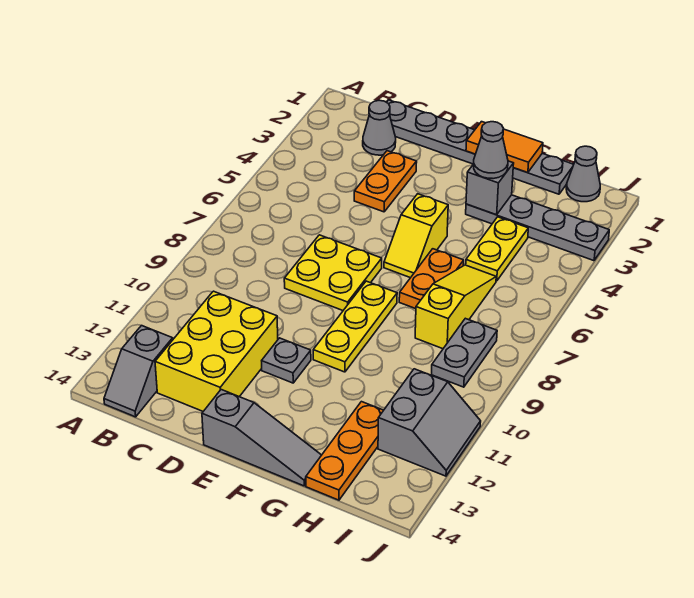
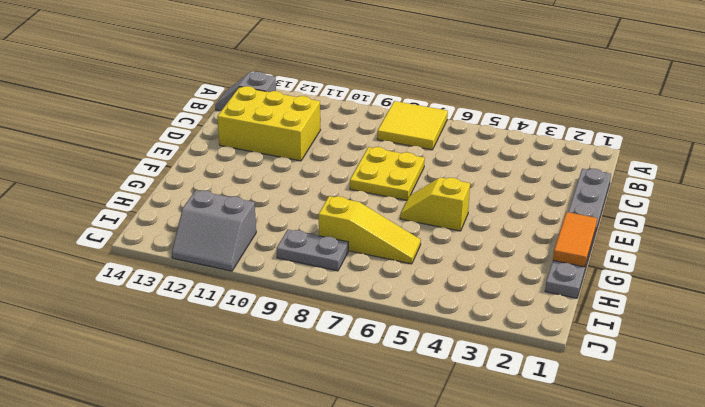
yellow 2x2 tile [377,101,448,150] -> none
none -> grey 1x1 cone [363,100,396,155]
none -> orange 1x2 plate [354,151,417,212]
none -> grey 1x1 plate [262,338,311,383]

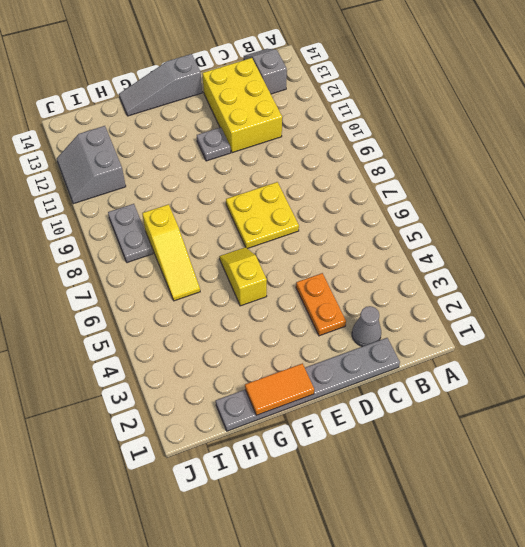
none -> yellow 1x3 plate [313,281,397,372]
none -> grey 1x4 plate [466,195,609,261]
none -> orange 1x2 plate [399,249,464,309]

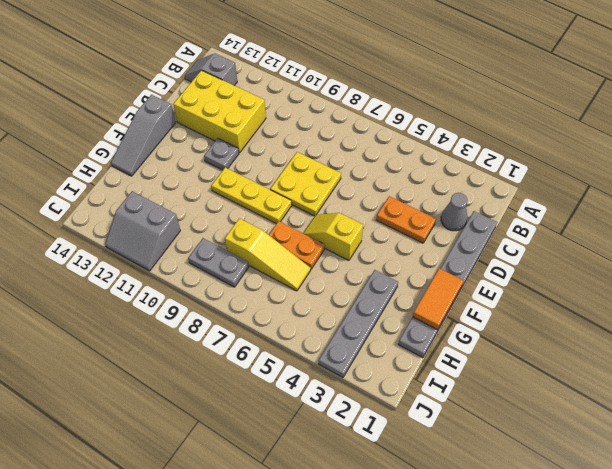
none -> yellow 1x2 plate [466,217,528,281]
none -> orange 1x3 plate [306,402,384,500]
none -> grey 1x1 cone [566,146,600,202]

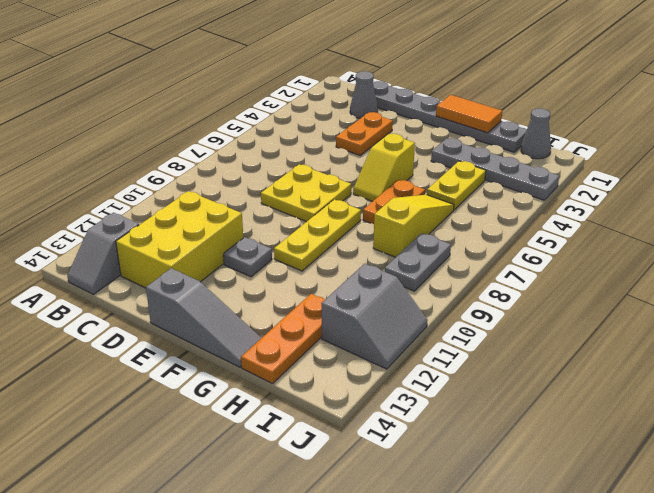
none -> grey 1x1 brick [466,161,514,215]
none -> grey 1x1 cone [474,122,508,179]

